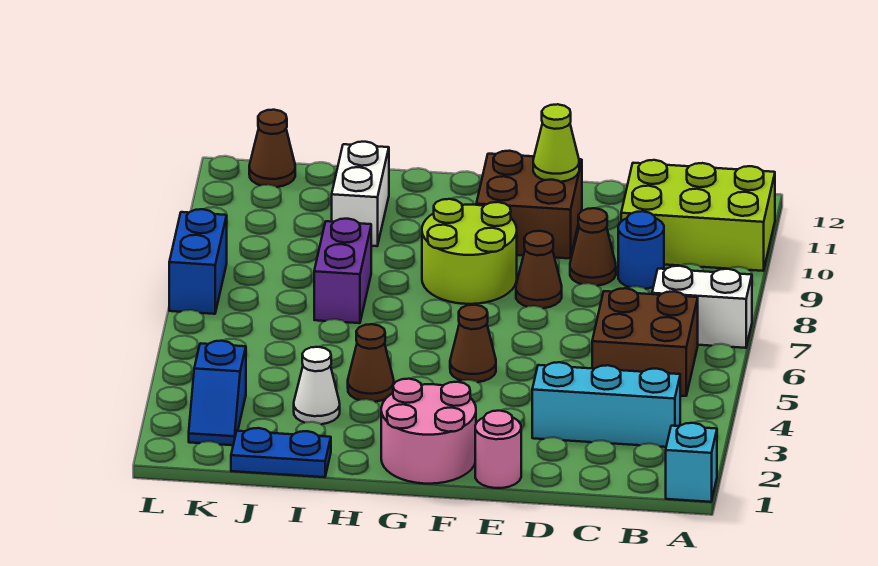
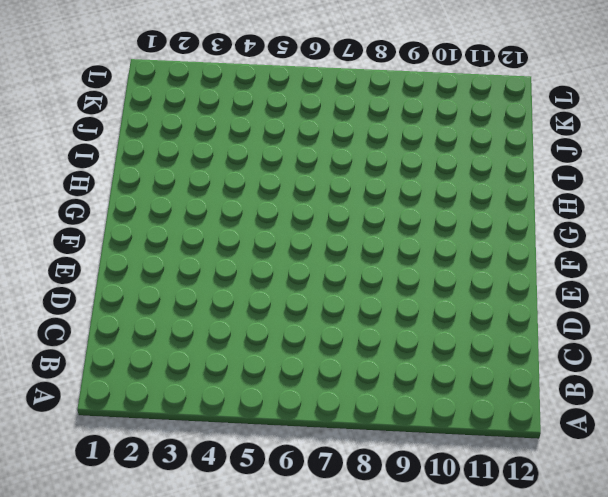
none -> cyan 1x1 brick [666,423,717,502]
none -> white 1x2 brick [652,266,752,348]
none -> lime 2x3 brick [621,160,775,271]

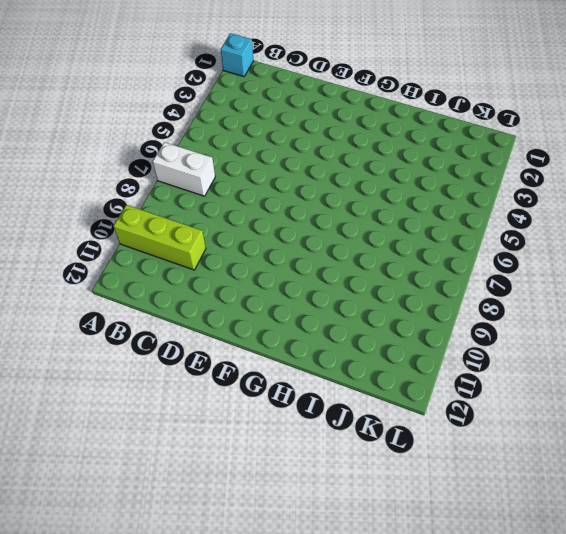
lime 1x3 brick [114,205,206,270] -> lime 2x3 brick [621,160,775,271]
none -> cyan 1x3 brick [532,362,680,447]
none -> brown 2x2 brick [592,288,698,396]
none -> blue 1x1 round brick [618,211,664,289]

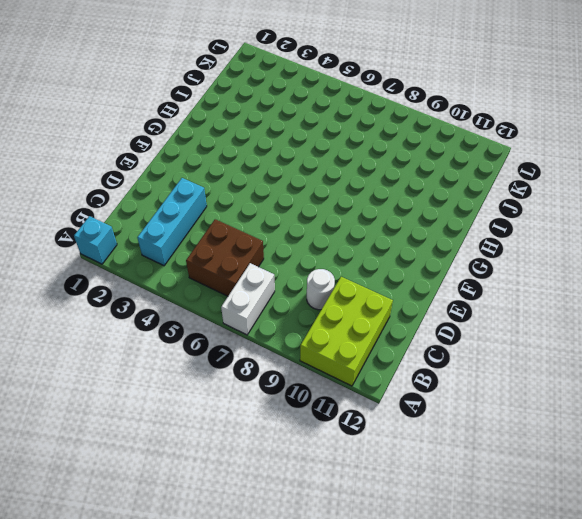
white 1x1 round brick [307,269,335,310] -> blue 1x1 round brick [618,211,664,289]
none -> brown 1x1 cone [570,208,616,286]
none -> pink 1x1 round brick [475,411,521,488]
none -> brown 1x1 cone [516,231,562,308]

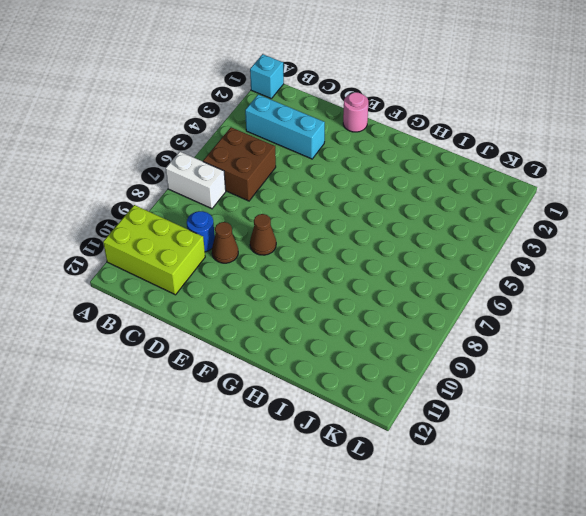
none -> brown 2x2 brick [476,151,582,258]
none -> pink 2x2 round brick [381,379,476,484]
none -> brown 1x1 cone [450,305,496,382]

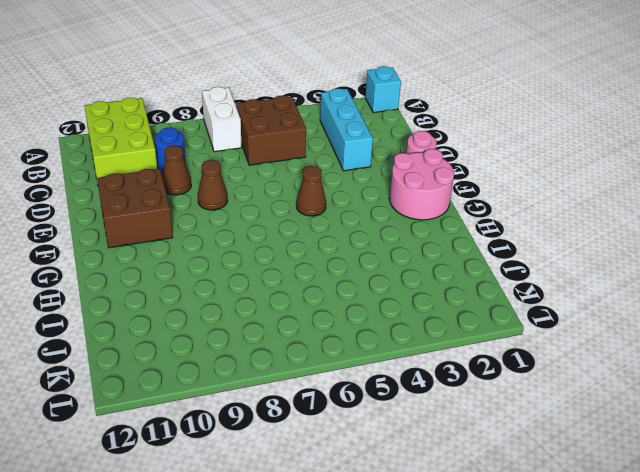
none -> lime 2x2 round brick [422,199,517,304]
none -> brown 1x1 cone [348,324,394,402]
none -> blue 1x2 plate [231,428,331,477]

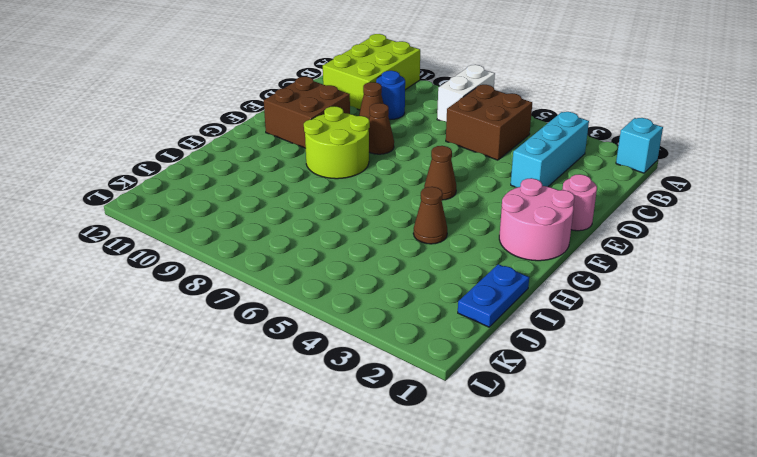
none -> white 1x1 cone [294,347,340,424]
none -> purple 1x2 brick [314,219,371,323]
none -> white 1x2 brick [332,142,389,246]

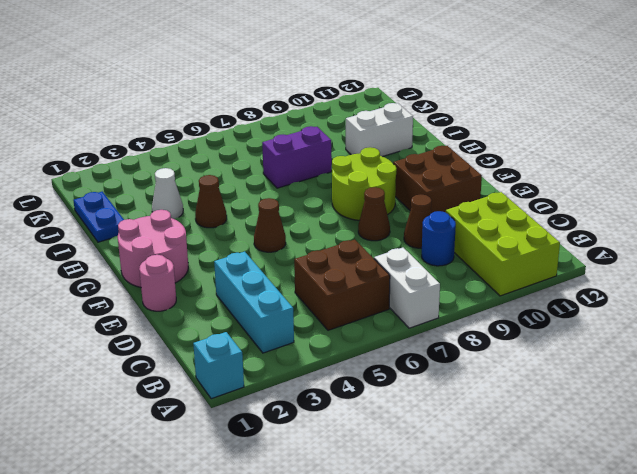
none -> blue 1x2 slope [189,341,246,445]
none -> brown 1x1 cone [249,110,295,187]
none -> blue 1x2 brick [169,209,227,314]

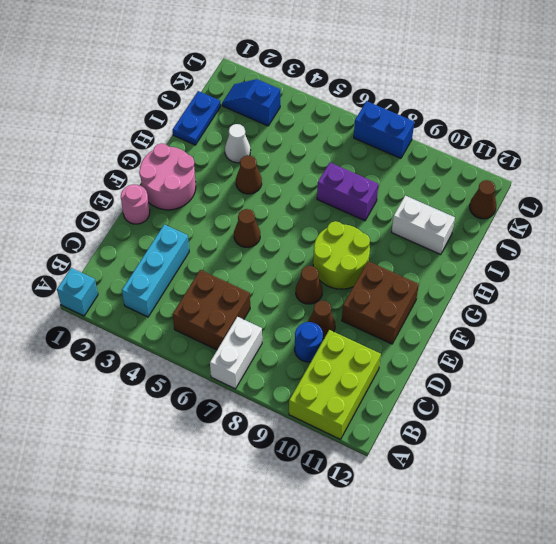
none -> lime 1x1 cone [533,104,579,182]

